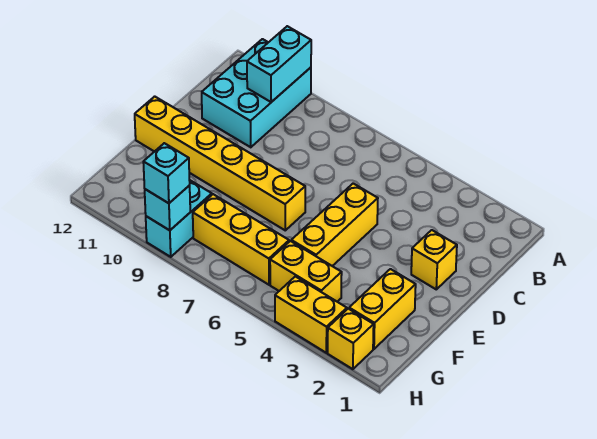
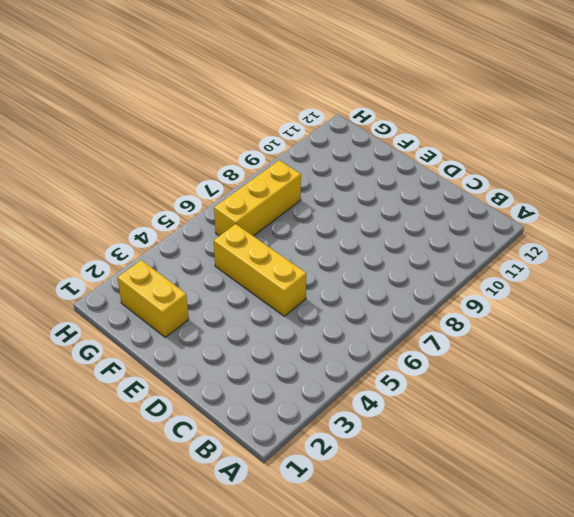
none -> cyan 2x3 brick [202,39,311,147]
none -> yellow 1x1 brick [411,230,457,289]
none -> yellow 1x6 brick [135,96,305,230]

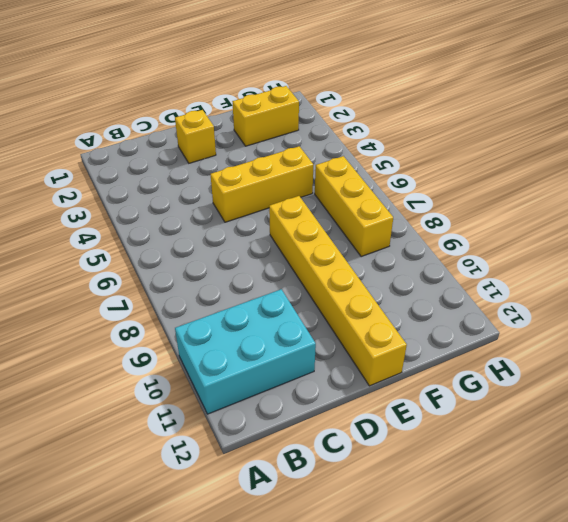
none -> yellow 1x2 brick [270,241,342,302]
none -> cyan 1x2 brick [146,180,212,257]
none -> yellow 1x1 brick [328,309,374,369]

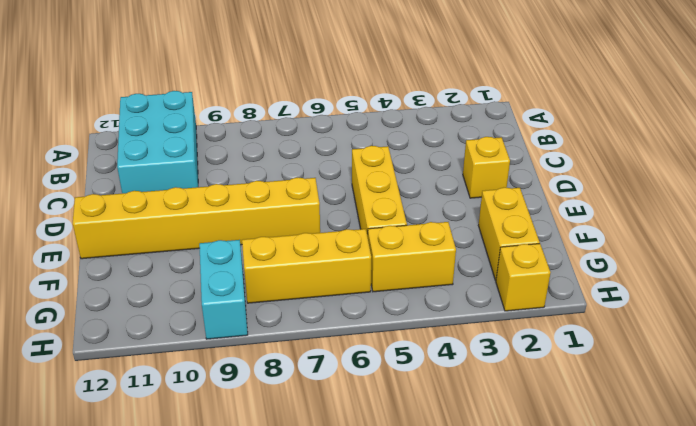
none -> yellow 1x2 brick [275,276,347,353]
none -> cyan 1x2 brick [247,26,311,102]
none -> cyan 1x1 brick [145,185,190,230]

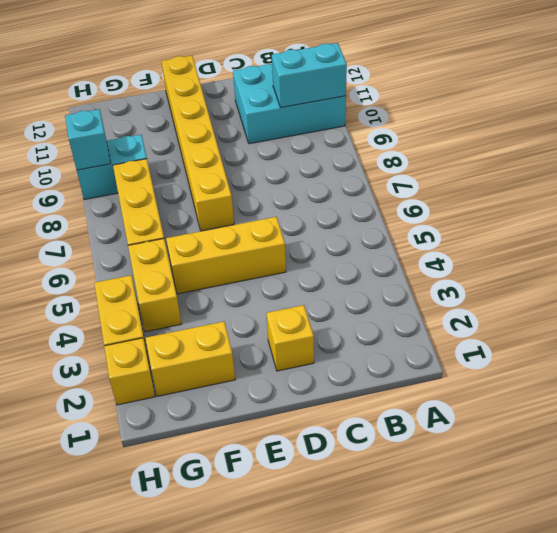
none -> cyan 1x1 brick [143,143,190,203]

